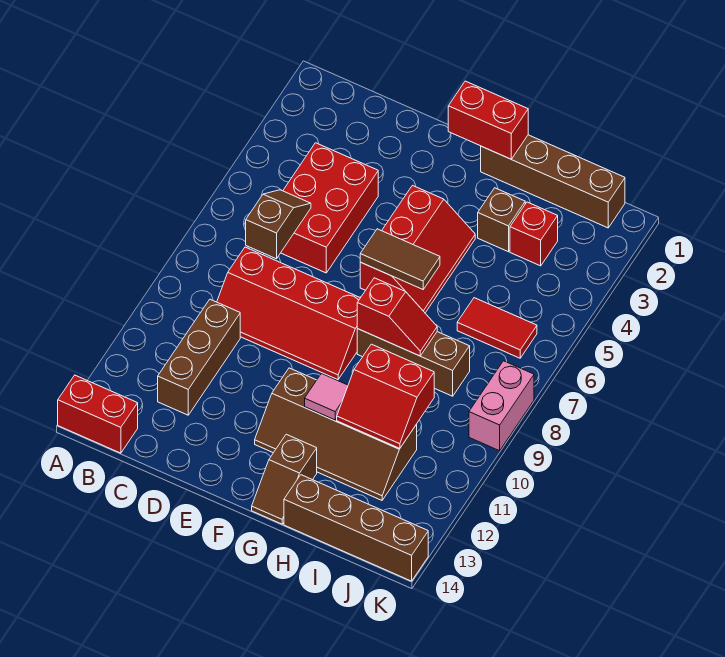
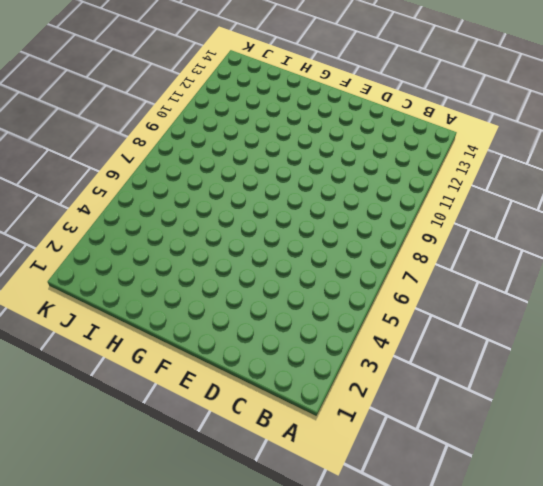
none -> red 1x2 brick [58,375,138,453]
none -> red 2x3 brick [281,143,378,273]
none -> red 2x4 slope [217,247,360,380]

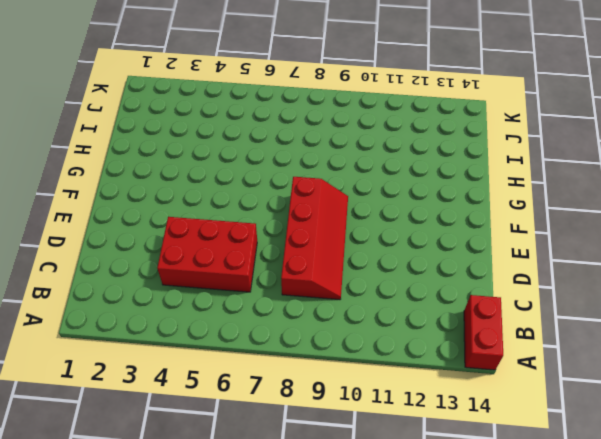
none -> brown 1x3 brick [158,299,240,415]
none -> red 2x3 slope [360,186,475,313]
none -> brown 2x4 slope [255,368,417,500]

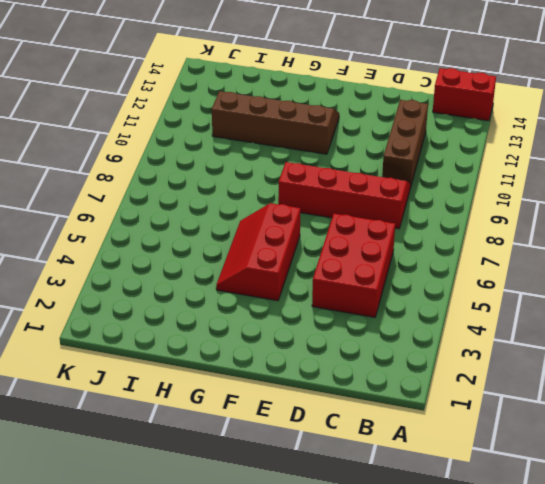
none -> brown 1x4 brick [481,135,625,228]
none -> brown 1x3 brick [357,329,470,396]
none -> brown 1x2 slope [252,434,317,524]

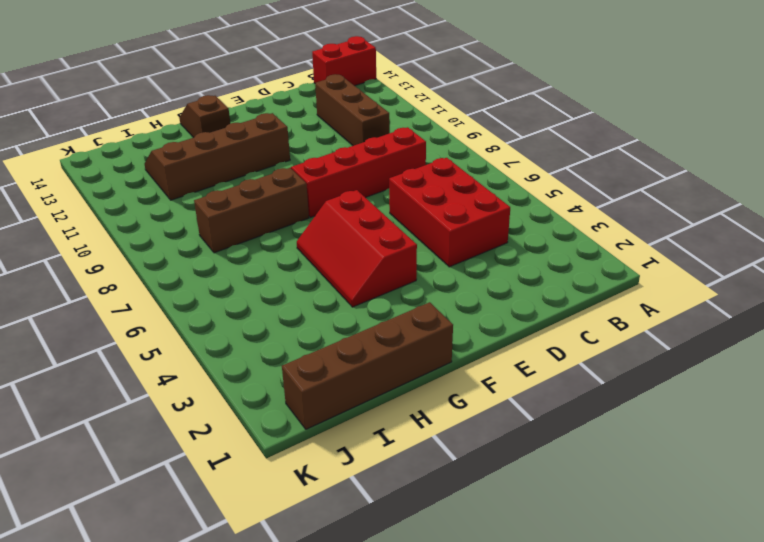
none -> brown 1x1 brick [478,188,525,252]
none -> brown 1x4 brick [284,475,428,581]
none -> red 1x1 brick [510,202,558,266]

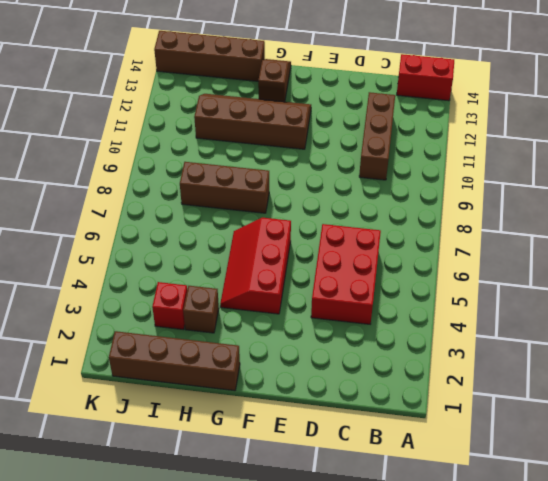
none -> red 2x4 slope [217,247,360,380]
none -> red 1x2 tile [457,298,537,358]
none -> pink 1x2 brick [469,361,534,451]

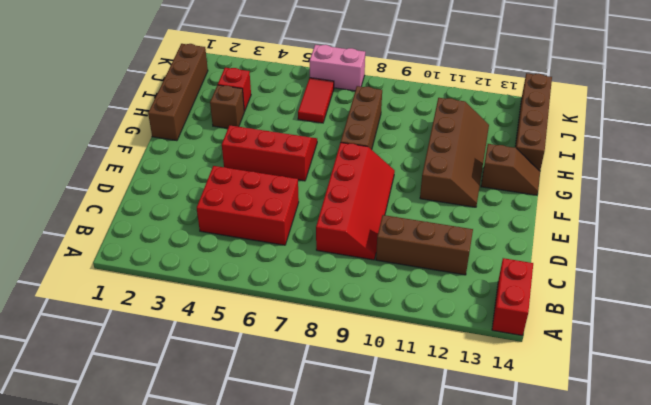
pink 1x2 brick [310,45,365,91] -> pink 1x2 brick moved to [469,361,534,451]
none -> brown 1x2 slope [246,190,311,259]
none -> red 1x2 brick [448,81,528,159]
none -> brown 1x2 tile [360,229,440,289]

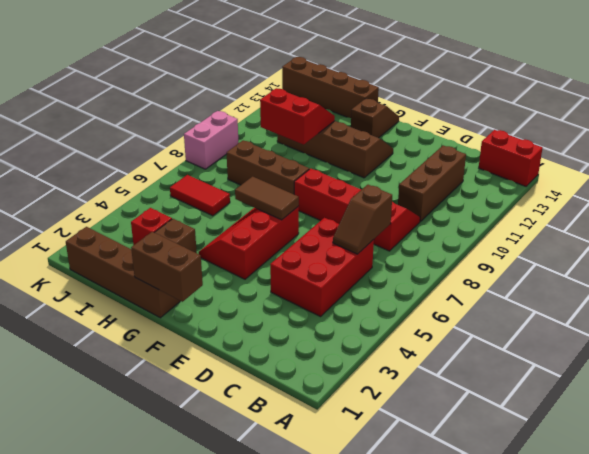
brown 1x2 brick [131,232,203,302] -> red 1x2 brick [448,81,528,159]
none -> red 1x2 slope [357,278,437,356]
none -> pink 1x1 tile [305,374,348,420]

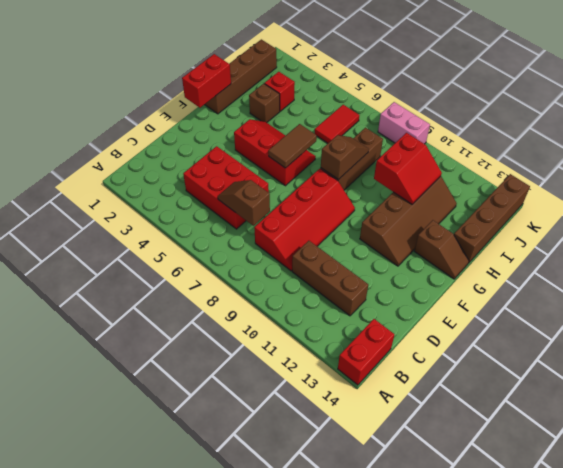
brown 1x2 slope [321,135,369,180] -> red 1x2 slope [357,278,437,356]
none -> pink 1x1 tile [305,374,348,420]

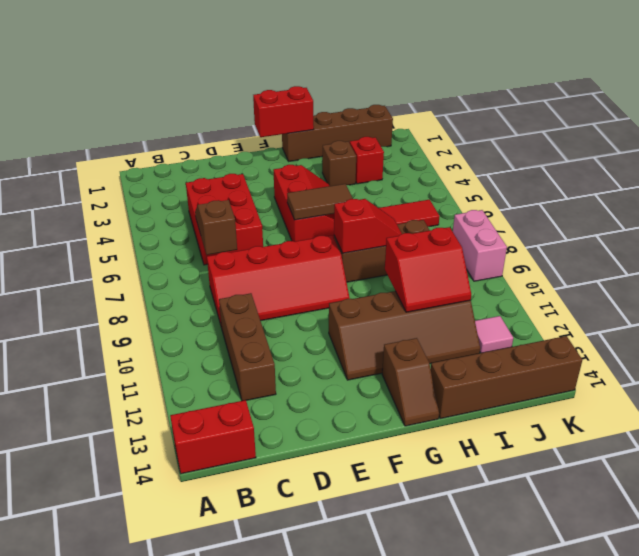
pink 1x1 tile [475,316,513,353] -> pink 1x1 tile moved to [305,374,348,420]

